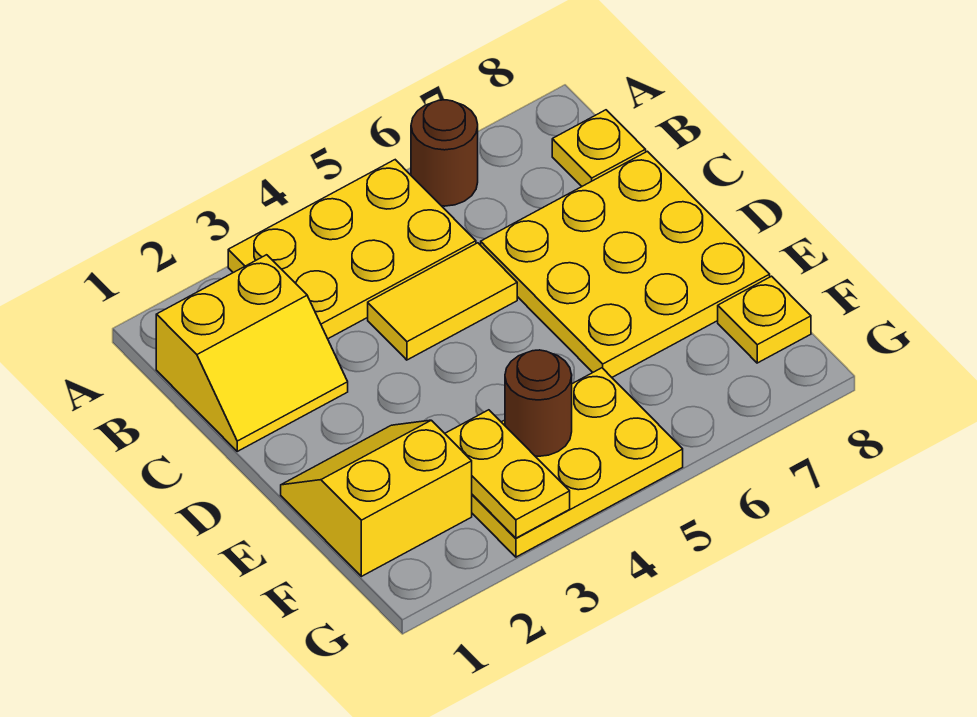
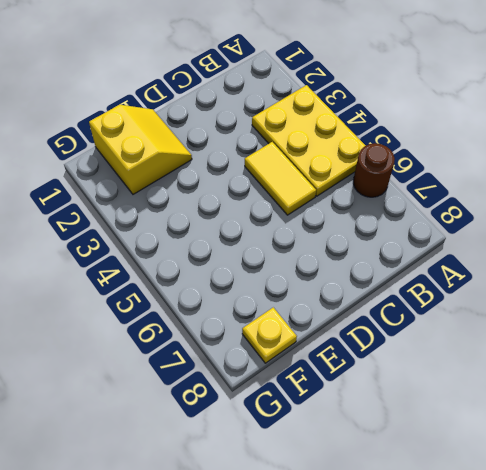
none -> yellow 2x2 slope [156,255,348,451]
none -> yellow 1x1 plate [552,110,646,186]

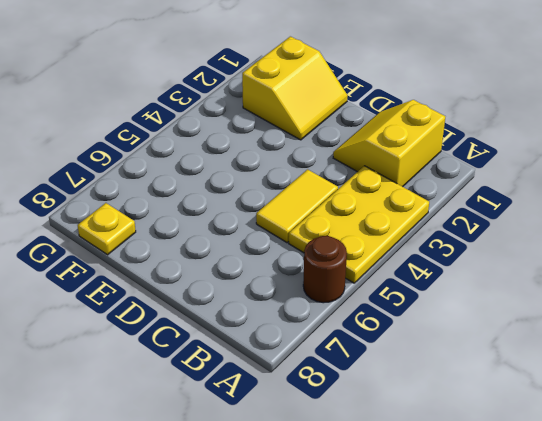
none -> yellow 1x1 plate [552,110,646,186]
none -> yellow 3x3 plate [481,151,770,377]

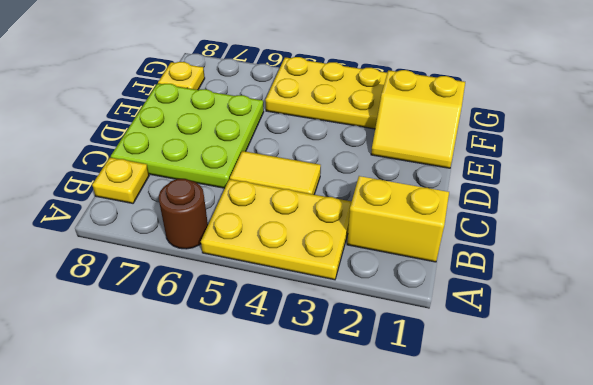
lime 3x3 plate [111,83,264,188] -> yellow 3x3 plate [481,151,770,377]
none -> yellow 1x2 plate [445,410,570,538]
none -> brown 1x1 round brick [505,350,572,456]

